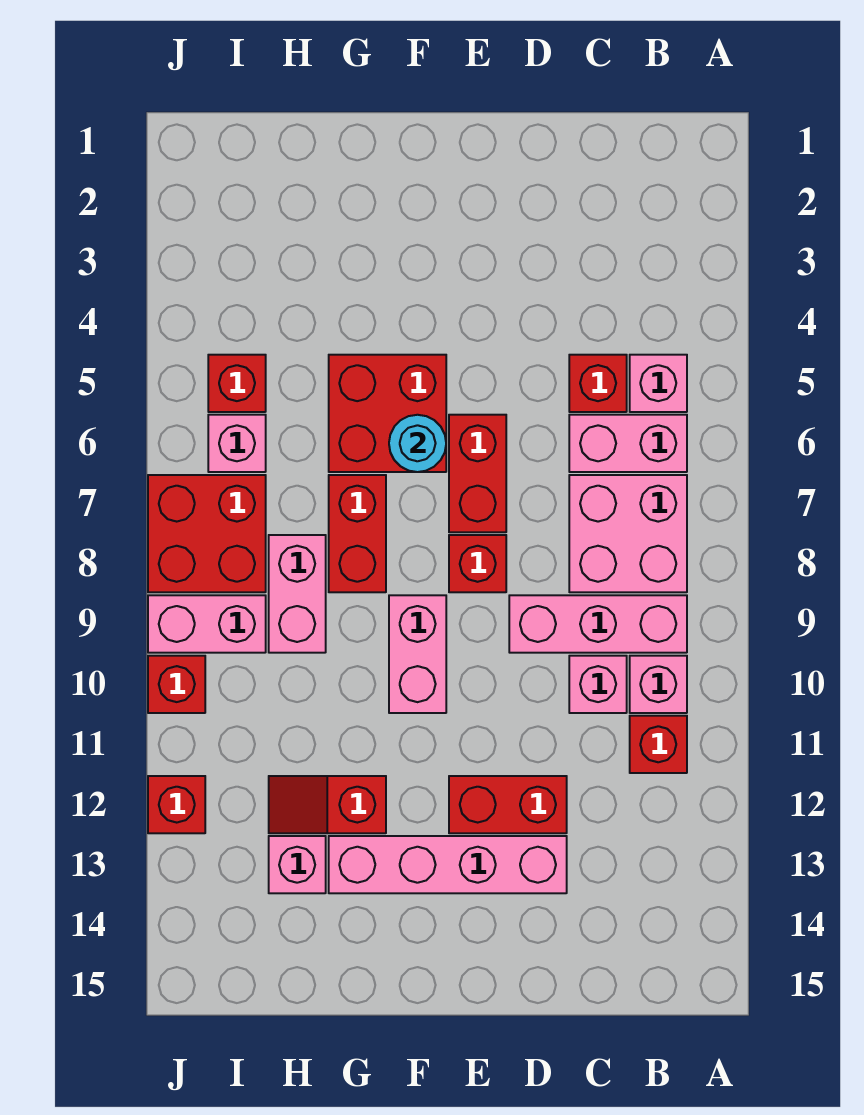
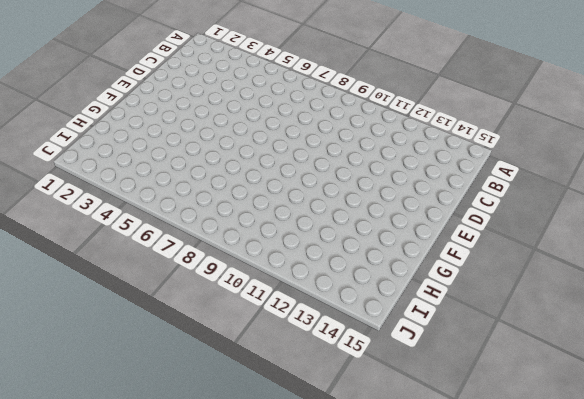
none -> pink 1x1 brick [630,355,687,412]
none -> pink 1x2 brick [569,415,687,472]
none -> pink 2x2 brick [569,475,687,592]

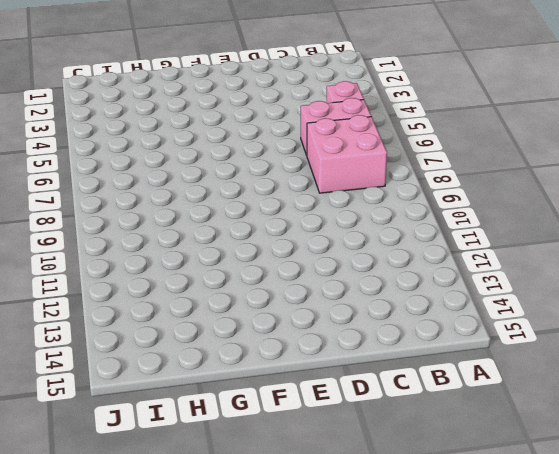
none -> pink 1x3 brick [509,595,687,653]
none -> pink 1x1 brick [630,656,687,713]
none -> red 1x1 brick [630,716,687,773]

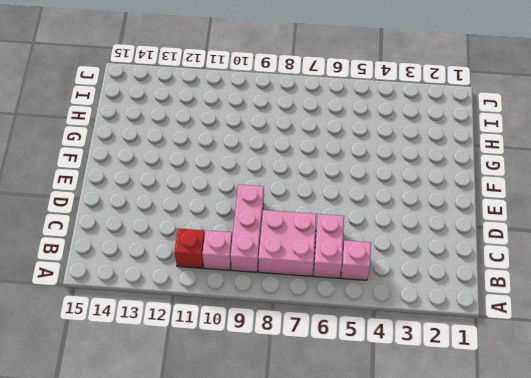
none -> red 1x1 brick [569,355,627,412]
none -> pink 1x1 brick [569,656,627,713]
none -> red 1x2 brick [449,776,567,833]

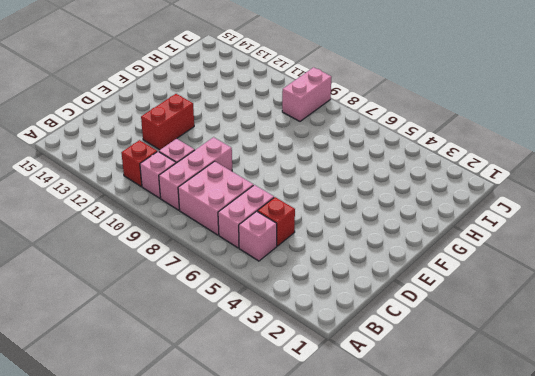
none -> pink 1x4 brick [329,836,567,893]
none -> red 1x2 brick [449,415,506,532]
none -> red 1x1 brick [449,535,506,592]

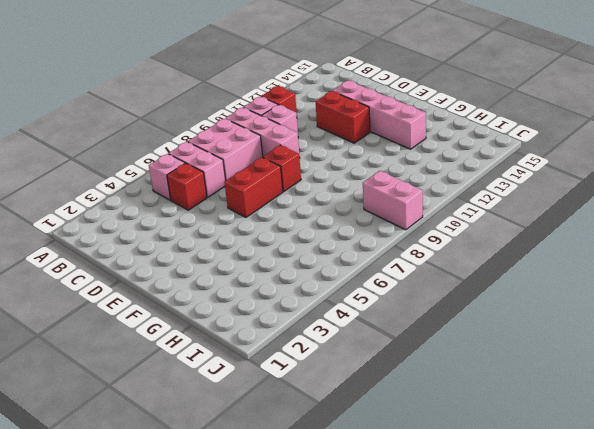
none -> red 2x2 brick [329,355,446,472]
none -> pink 1x2 brick [389,595,446,713]
none -> red 1x2 brick [329,475,386,592]

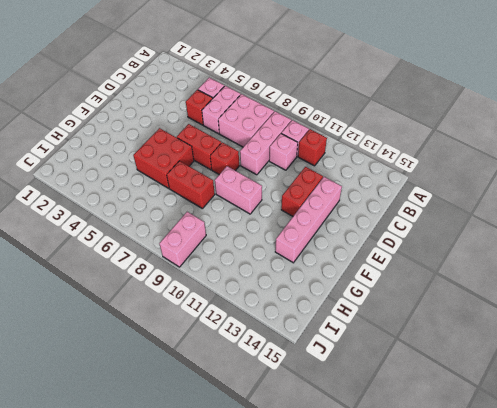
none -> red 1x2 slope [269,776,386,833]
none -> pink 1x2 brick [269,535,326,653]
none -> pink 1x1 brick [269,836,326,893]

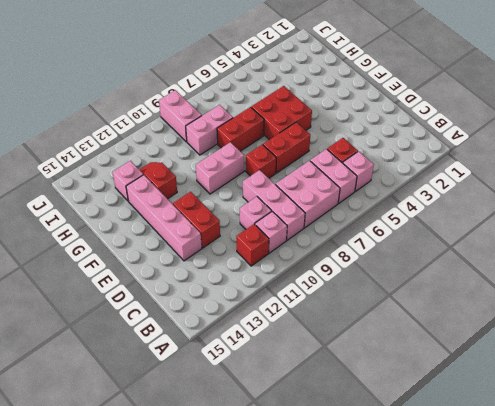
none -> red 1x1 brick [208,355,266,412]
none -> pink 1x1 brick [208,415,266,472]
none -> red 2x2 brick [148,475,266,592]

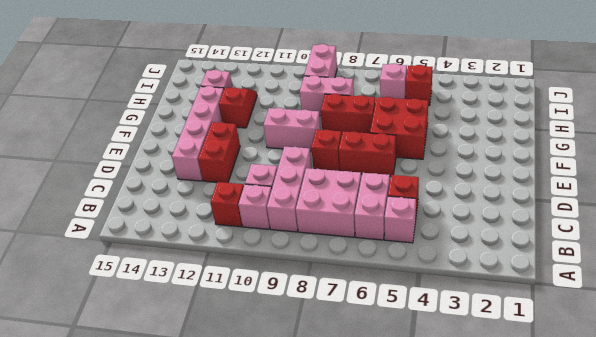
none -> red 2x2 brick [148,475,266,592]
none -> red 1x1 brick [148,656,205,713]
none -> red 1x1 brick [148,776,205,833]

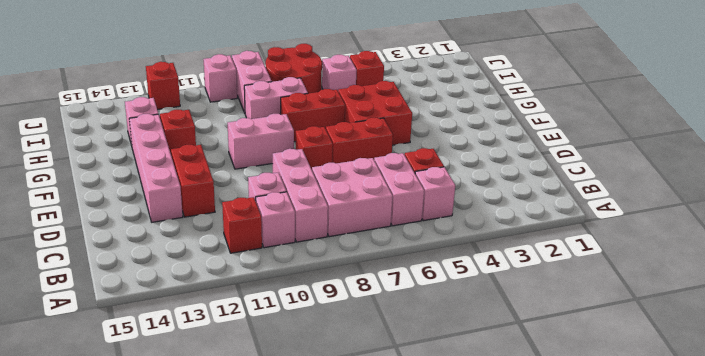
red 2x2 round brick [266,44,322,93] -> red 2x2 brick [148,475,266,592]
pink 1x1 brick [204,54,237,102] -> red 1x1 brick [148,656,205,713]
none -> cyan 1x1 round brick [389,415,446,472]

